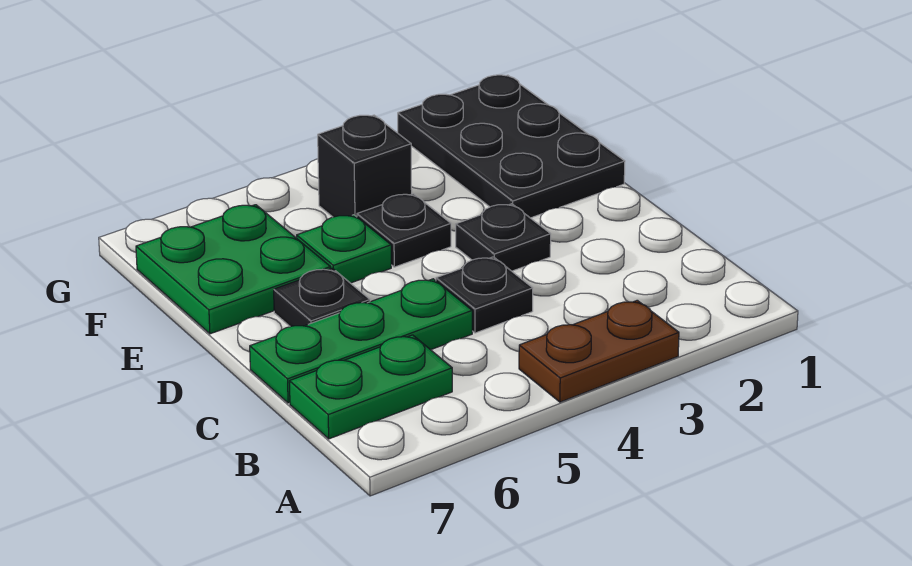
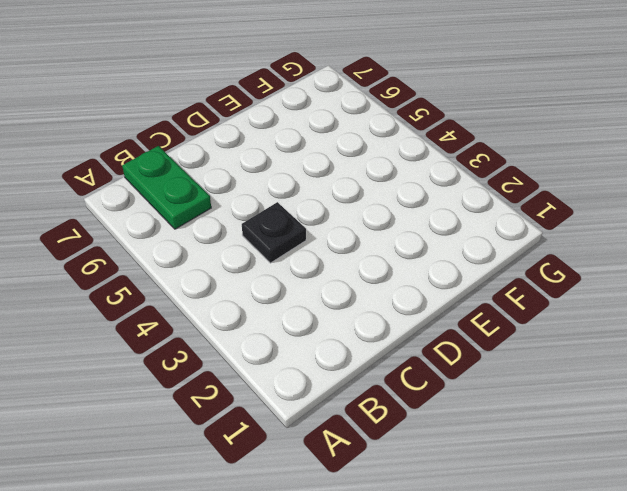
none -> brown 1x2 plate [519,300,679,402]
none -> green 1x3 plate [250,279,472,403]

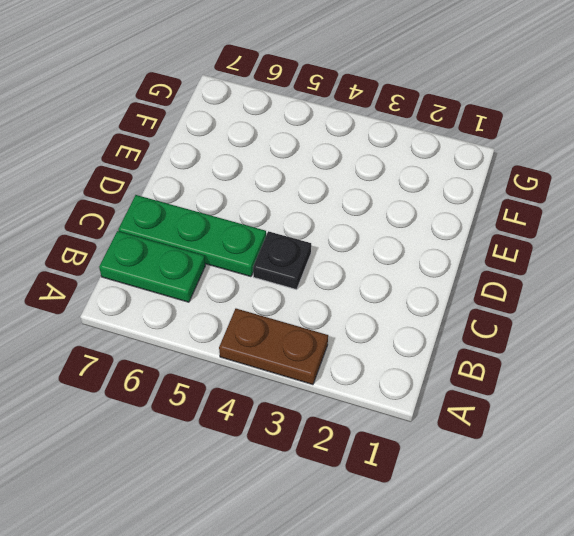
none -> black 1x1 plate [456,204,551,271]
none -> black 1x1 plate [274,268,370,327]

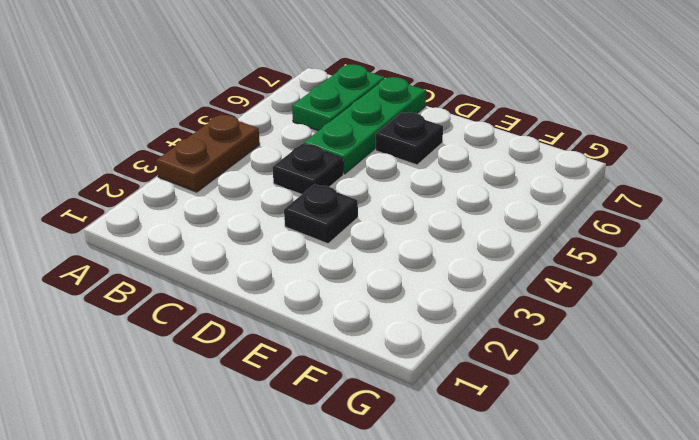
none -> black 2x3 plate [398,75,625,218]
none -> black 1x1 plate [357,194,451,267]

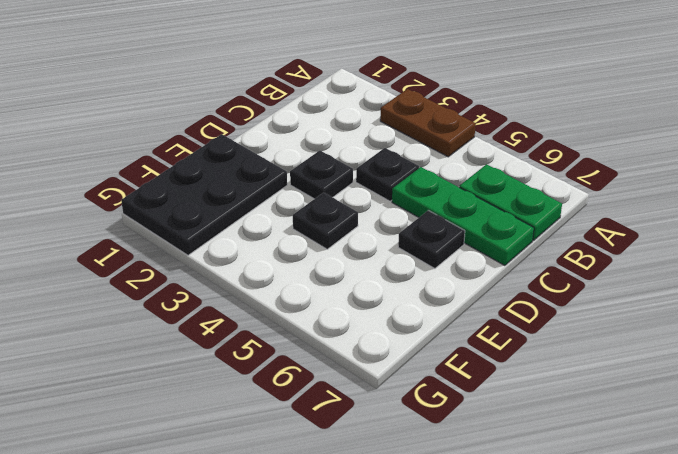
none -> green 1x1 plate [297,215,391,283]
none -> green 2x2 plate [136,205,330,334]

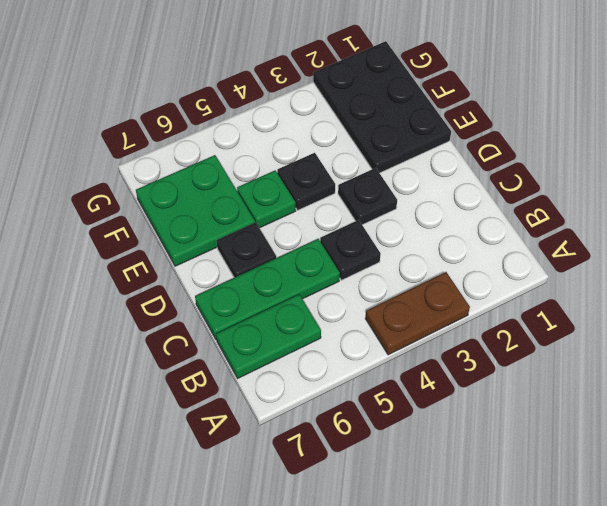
none -> black 1x1 brick [318,115,412,217]

